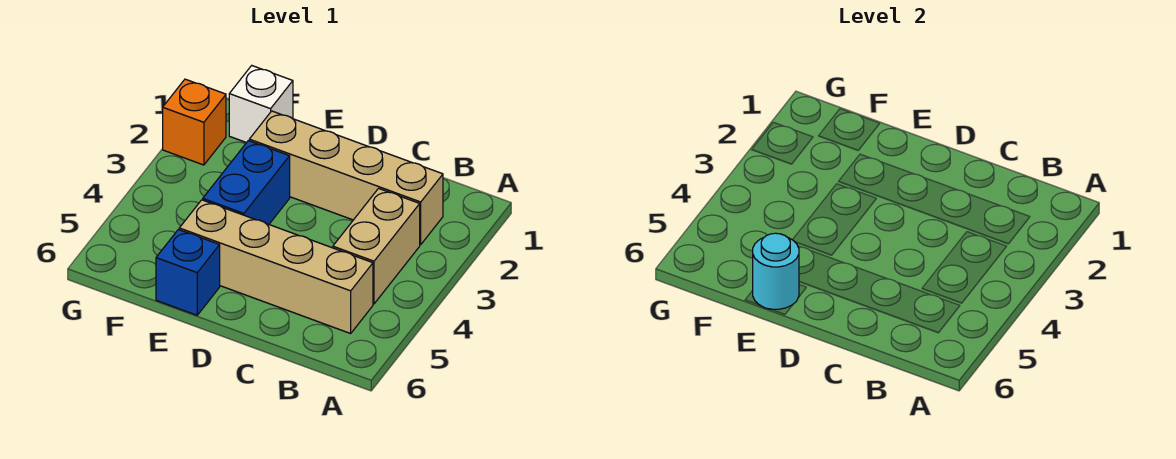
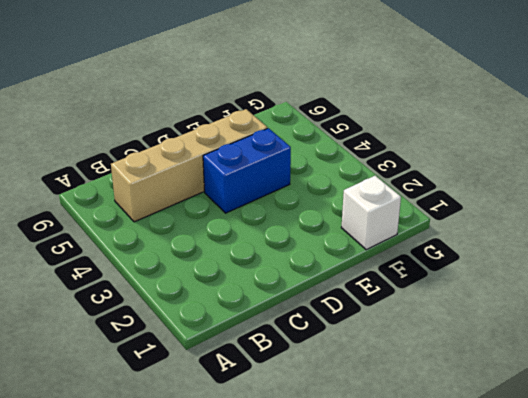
blue 1x2 brick [203,128,291,213] -> blue 1x2 brick turned to [203,141,290,224]
none -> tan 1x4 brick [249,111,443,245]
none -> tan 1x2 brick [333,189,420,304]

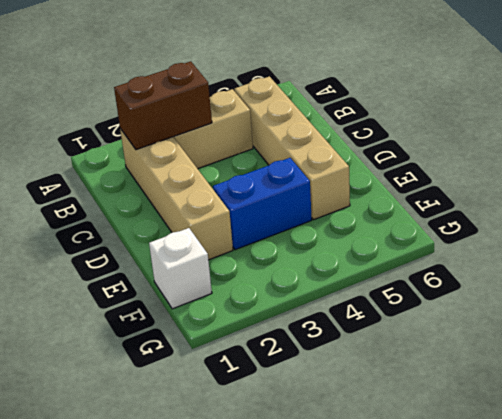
brown 1x2 brick [114,61,212,150] -> none
none -> blue 1x1 brick [156,230,220,315]
none -> orange 1x1 brick [163,79,226,165]

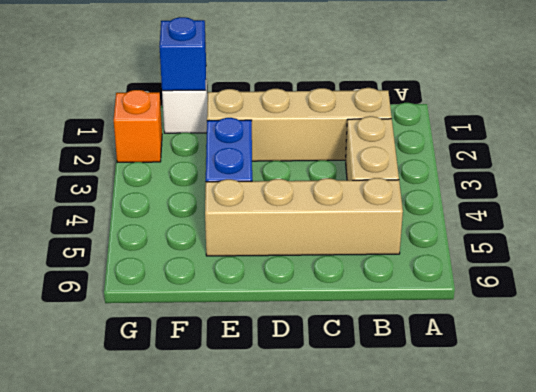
blue 1x1 brick [159,17,206,91] -> blue 1x1 brick moved to [156,230,220,315]
none -> cyan 1x1 round brick [753,233,799,309]

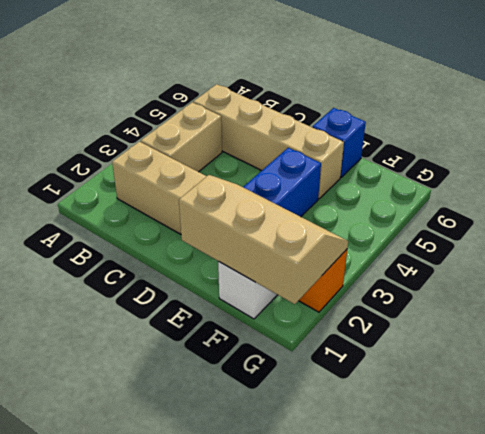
tan 2x3 slope [179,175,348,304] -> none
none -> cyan 1x1 round brick [753,233,799,309]

